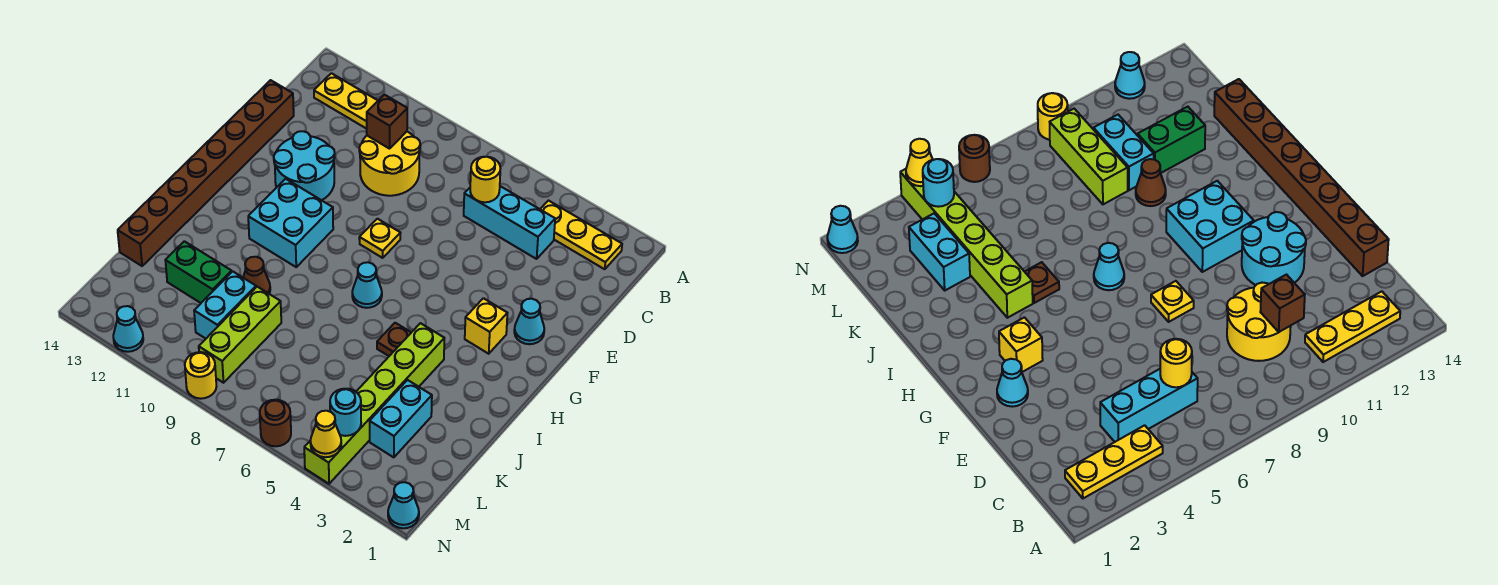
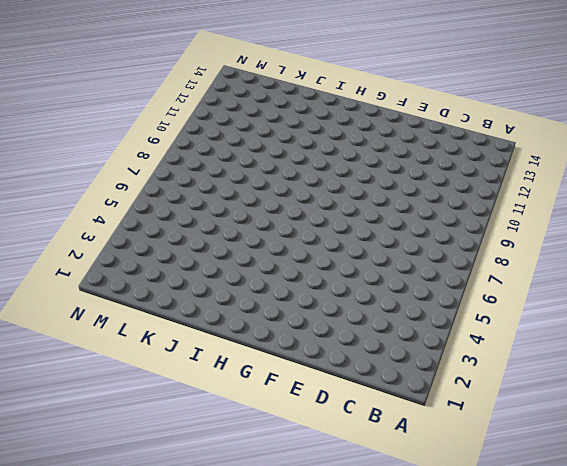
none -> yellow 1x3 plate [540,201,622,269]
none -> yellow 1x3 plate [314,73,378,129]
none -> cyan 1x3 brick [464,186,555,259]

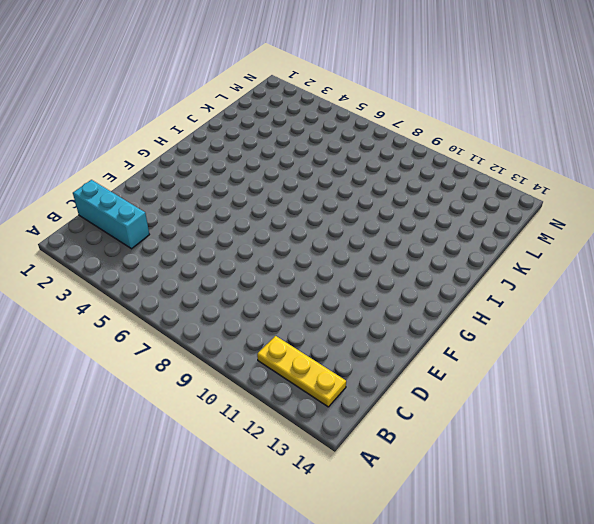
cyan 1x3 brick [73,180,149,249] -> cyan 1x3 brick moved to [464,186,555,259]
none -> yellow 1x3 plate [540,201,622,269]
none -> yellow 2x2 round brick [359,132,420,196]
none -> brown 1x8 brick [118,80,294,266]

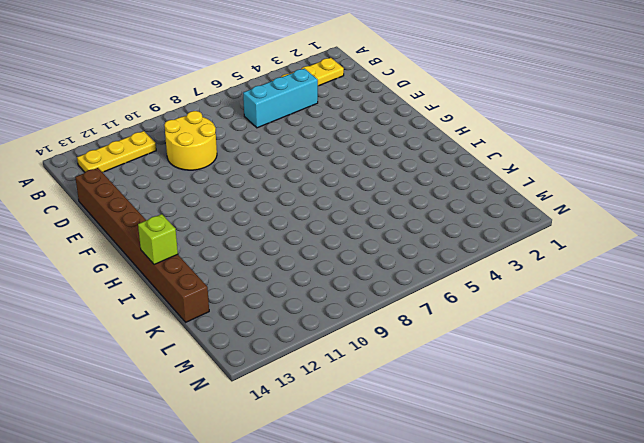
lime 1x1 brick [138,214,178,265] -> none
none -> cyan 2x2 round brick [274,131,335,200]
none -> cyan 1x1 cone [514,299,544,344]
none -> yellow 1x1 plate [359,219,400,258]

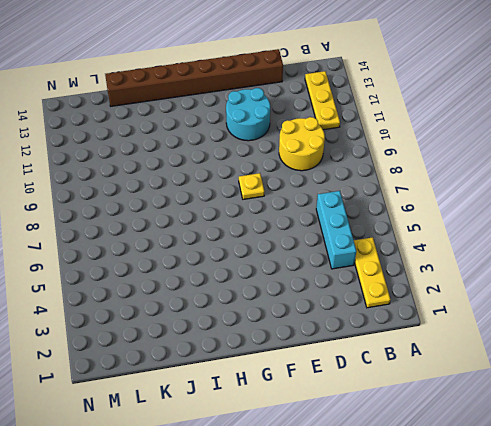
none -> cyan 1x1 cone [514,299,544,344]
none -> yellow 1x1 brick [465,298,507,354]
none -> cyan 2x2 brick [248,179,333,267]

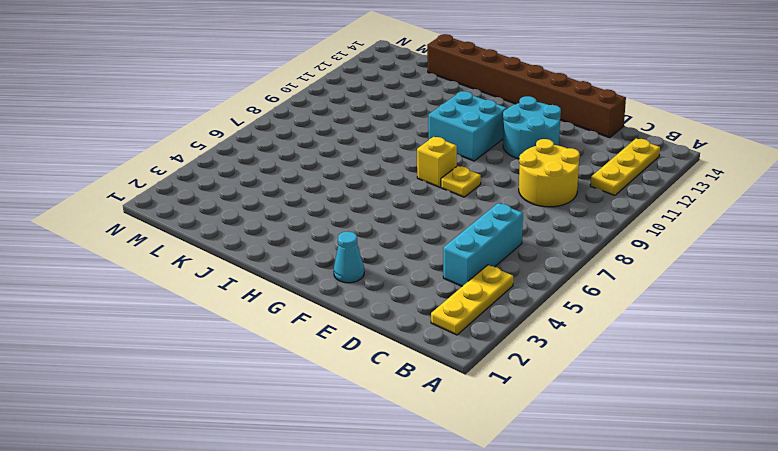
yellow 1x1 brick [417,137,457,187] -> yellow 1x1 brick moved to [465,298,507,354]
none -> cyan 1x1 cone [352,262,382,308]
none -> lime 1x6 brick [304,323,444,484]
none -> brown 1x1 plate [377,323,411,356]

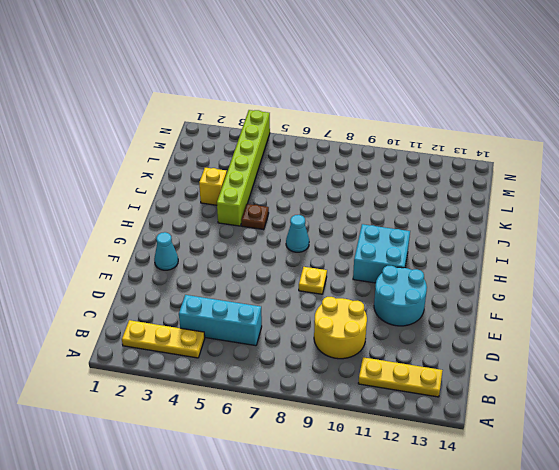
yellow 1x1 brick [199,168,227,205] -> yellow 1x1 brick moved to [465,298,507,354]
none -> brown 1x8 brick [118,80,294,266]
none -> brown 1x1 cone [243,257,270,294]
none -> cyan 1x2 brick [370,380,432,457]

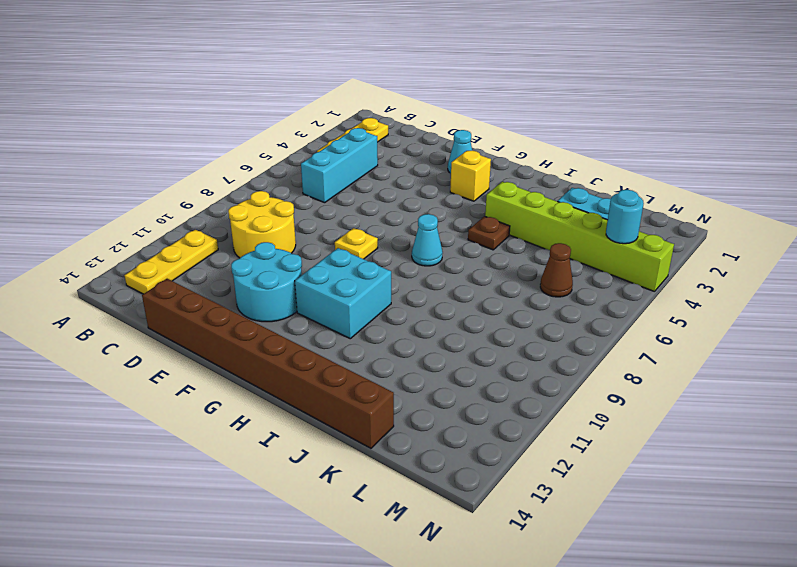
brown 1x1 cone [540,243,573,297] -> brown 1x1 cone moved to [243,257,270,294]
none -> lime 1x3 brick [199,287,281,383]
none -> cyan 1x2 brick [194,271,256,339]
none -> green 1x2 brick [165,241,232,303]

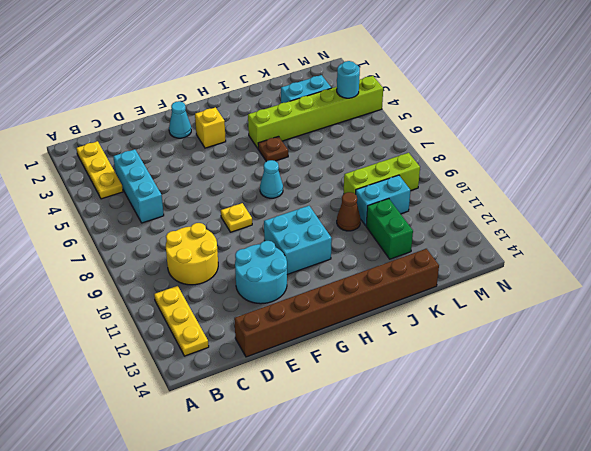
none -> cyan 1x1 cone [388,482,419,528]
none -> brown 1x1 round brick [260,400,291,446]
none -> yellow 1x1 round brick [185,352,216,399]

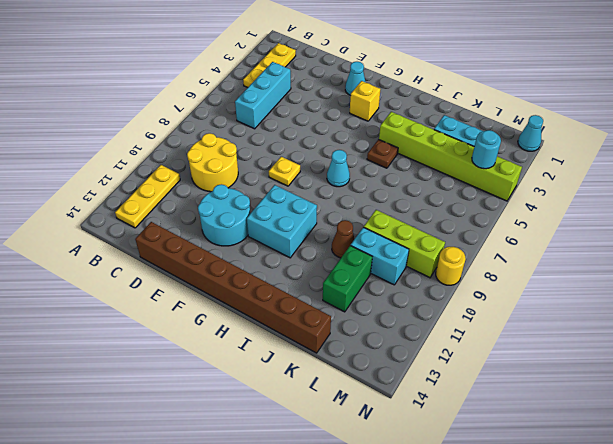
none -> brown 1x1 round brick [260,400,291,446]
none -> cyan 1x1 cone [113,306,143,352]
none -> yellow 1x1 round brick [470,157,500,202]

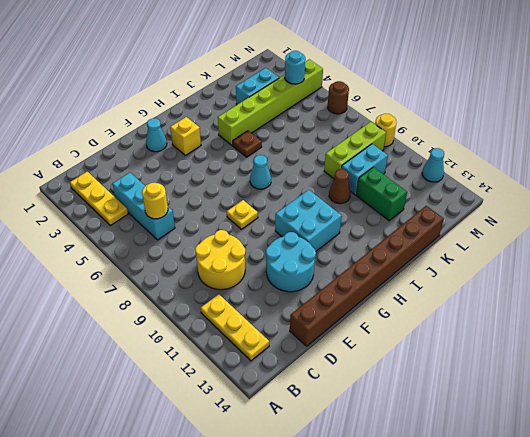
none -> cyan 1x1 cone [388,482,419,528]
none -> brown 1x1 brick [367,95,407,149]
none -> yellow 1x1 cone [310,411,341,457]

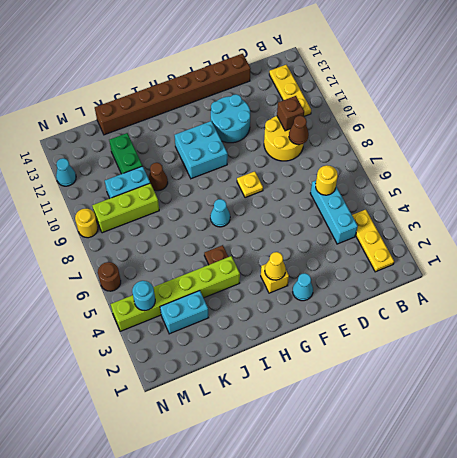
brown 1x1 cone [289,116,309,145] -> none
yellow 1x1 cone [265,252,286,280] -> yellow 1x1 cone moved to [310,411,341,457]
none -> cyan 1x1 cone [388,482,419,528]

